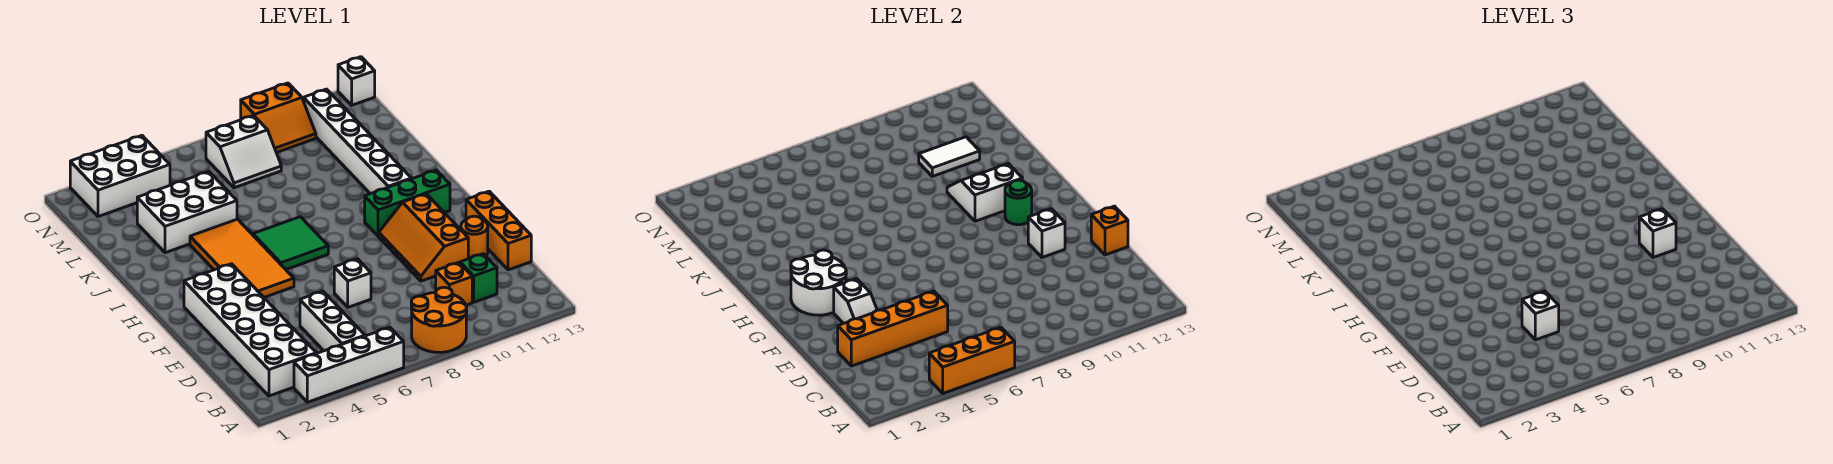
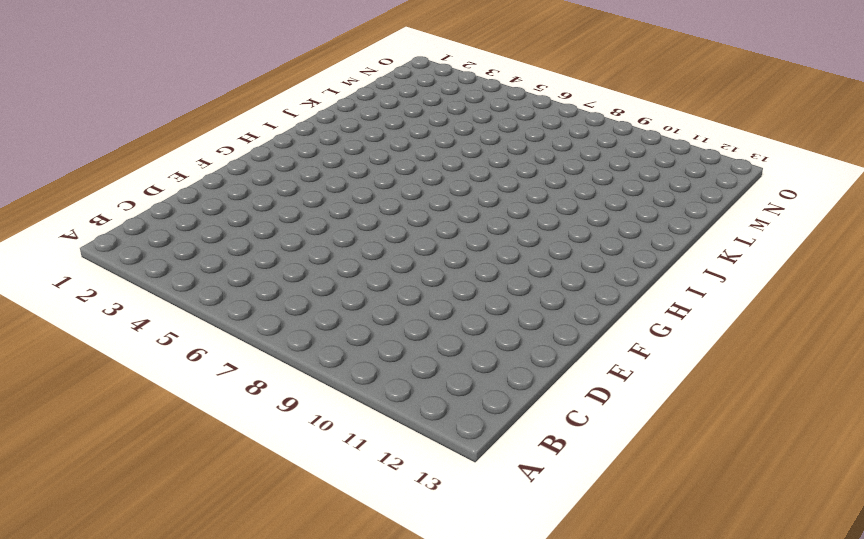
none -> white 1x4 brick [294,327,404,402]
none -> orange 2x2 round brick [411,287,467,352]
none -> white 2x6 brick [184,264,316,396]
none -> white 1x3 brick [300,291,365,351]

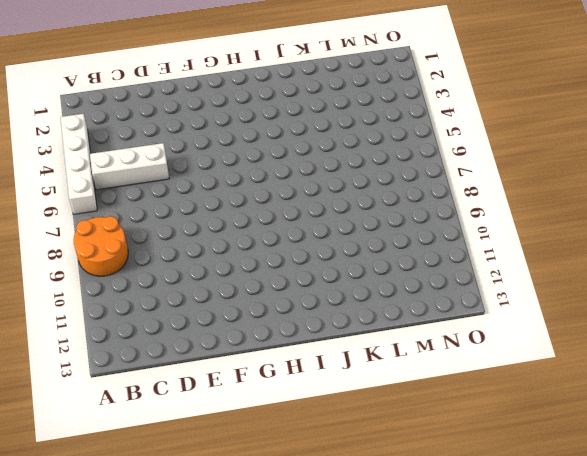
none -> white 2x6 brick [184,264,316,396]
none -> orange 1x1 brick [436,262,472,305]
none -> green 1x1 brick [460,254,497,302]
none -> orange 1x3 brick [466,191,531,270]

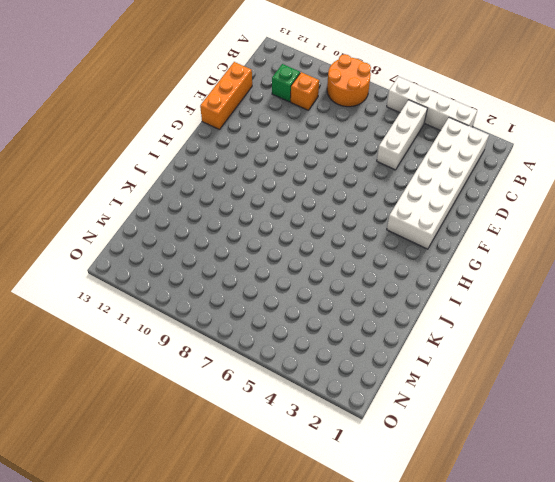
none -> white 1x1 brick [334,259,371,307]
none -> orange 2x3 slope [379,194,468,281]
none -> orange 1x1 round brick [461,216,488,259]
none -> orange 2x4 tile [190,219,294,297]

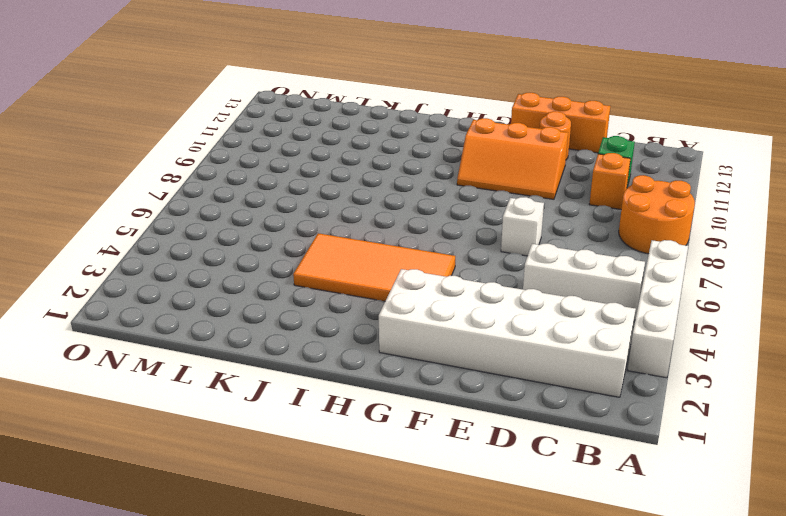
none -> green 2x2 tile [253,217,328,269]
none -> green 1x3 brick [365,170,450,236]
none -> white 1x6 brick [304,89,411,194]
none -> white 2x3 brick [137,172,237,253]

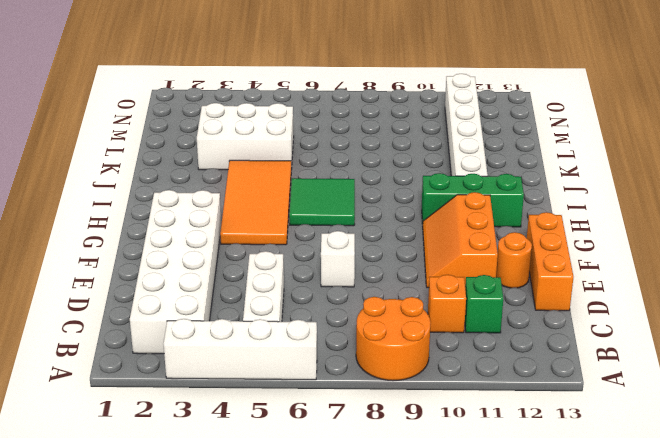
none -> white 2x2 slope [206,115,281,188]
none -> white 2x3 brick [70,136,170,217]
none -> orange 2x2 slope [241,83,316,153]
none -> white 1x1 brick [338,57,375,105]

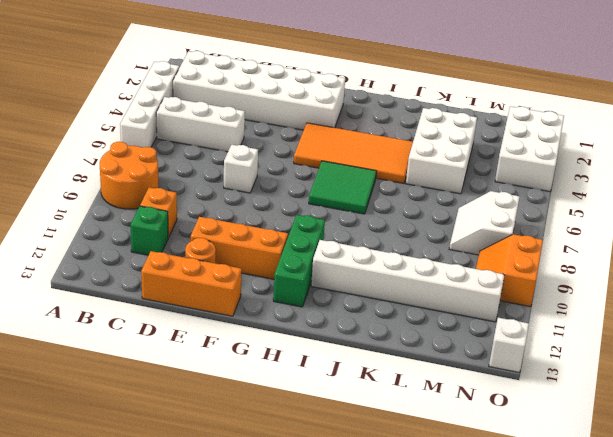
none -> orange 1x3 brick [929,327,1015,393]
none -> orange 1x4 brick [838,291,948,366]
none -> white 1x2 slope [834,279,877,324]
none -> orange 1x1 brick [1091,206,1128,255]

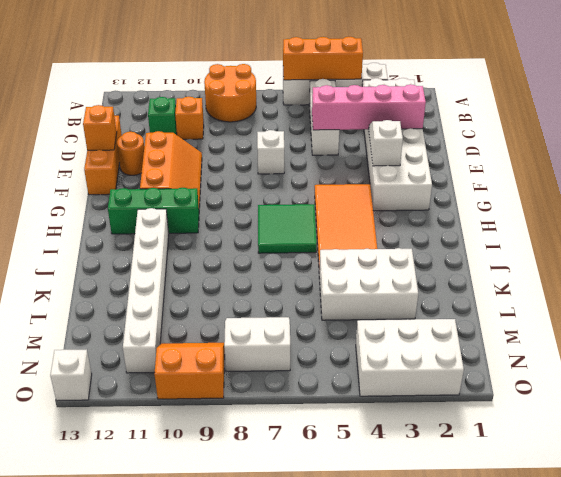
pink 1x4 brick [312,84,426,130] -> orange 1x4 brick [838,291,948,366]
none -> white 1x1 brick [1028,209,1065,257]
none -> white 2x2 round brick [791,250,846,315]
none -> green 1x1 round brick [1005,180,1032,225]
none -> white 2x2 slope [947,163,1022,221]

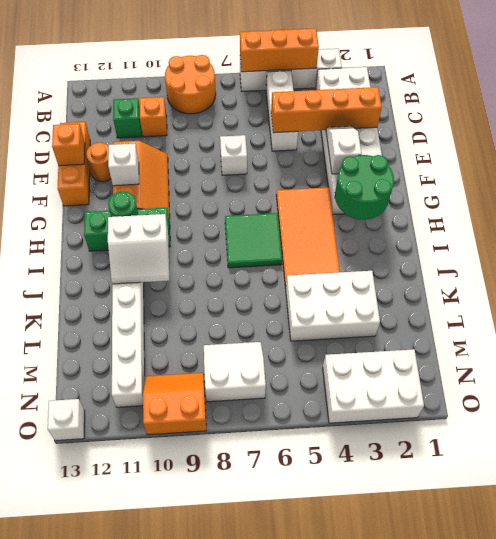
green 2x2 round brick [335,155,394,220] -> white 2x2 round brick [791,250,846,315]
none -> white 1x2 tile [919,137,980,176]
none -> white 1x1 brick [1522,291,1559,340]
none -> white 1x1 brick [1639,209,1676,257]

